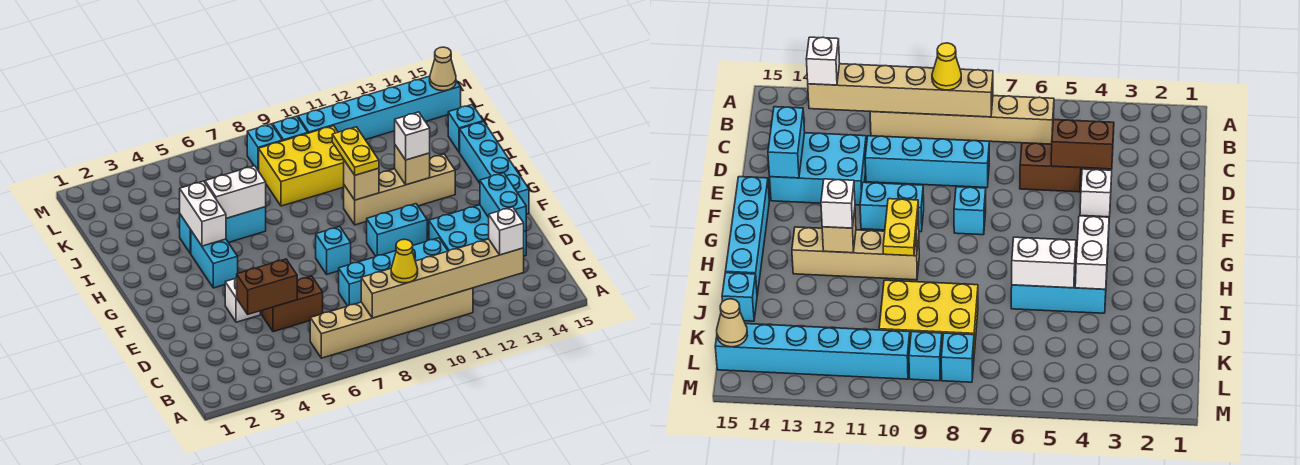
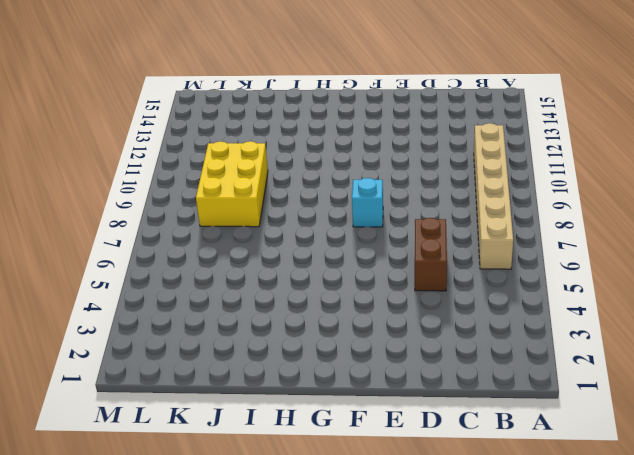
none -> cyan 1x4 brick [339,238,448,306]
none -> cyan 2x3 brick [429,205,526,256]
none -> white 1x1 brick [225,278,260,322]

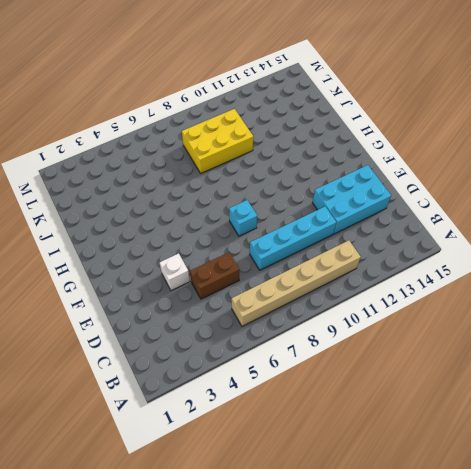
none -> cyan 1x2 brick [367,204,427,256]
none -> cyan 1x4 brick [460,122,529,214]
none -> cyan 1x2 brick [191,231,238,288]

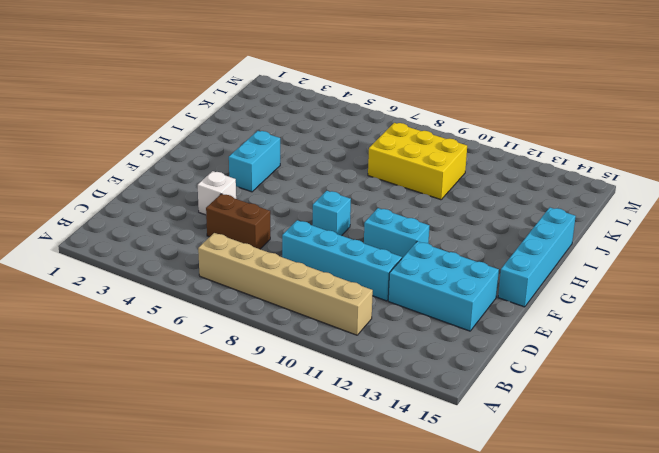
none -> tan 1x4 brick [344,154,455,225]
none -> cyan 1x3 brick [180,207,266,254]
none -> cyan 1x1 brick [448,105,483,152]

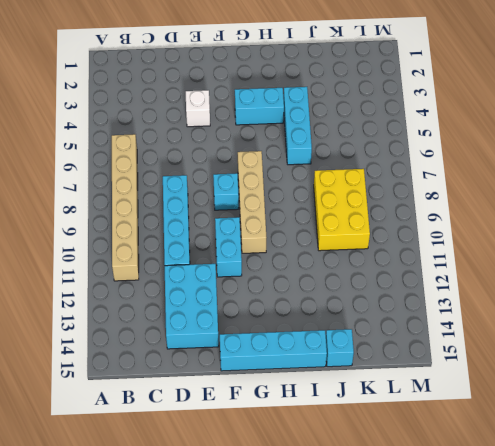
tan 1x4 brick [238,151,266,253] -> tan 1x4 brick moved to [344,154,455,225]
none -> brown 1x2 brick [262,276,323,332]
none -> cyan 1x1 brick [247,124,282,171]
none -> cyan 1x1 brick [273,116,308,141]

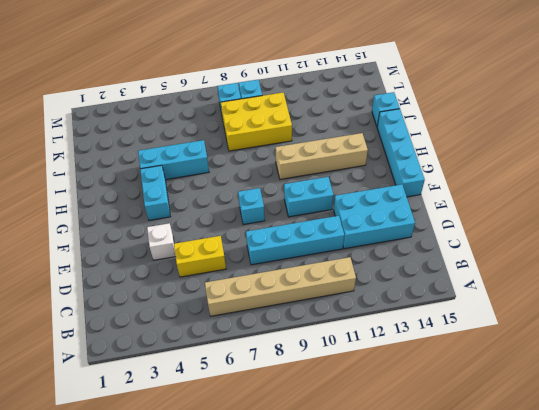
yellow 1x2 brick [174,236,226,277] -> brown 1x2 brick [262,276,323,332]
none -> cyan 1x6 brick [298,76,461,140]
none -> tan 1x6 brick [361,239,524,318]
none -> brown 1x2 brick [237,259,297,314]

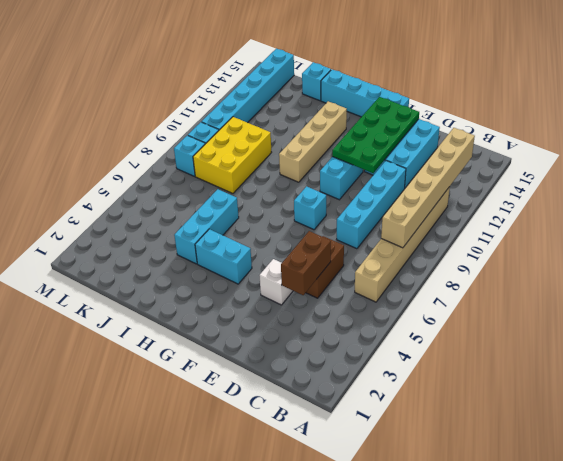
green 2x4 plate [332,97,419,173] -> cyan 1x2 brick [480,173,526,231]
none -> white 1x2 brick [180,181,226,246]
none -> tan 1x1 brick [344,160,379,200]
none -> tan 1x1 brick [395,145,430,185]

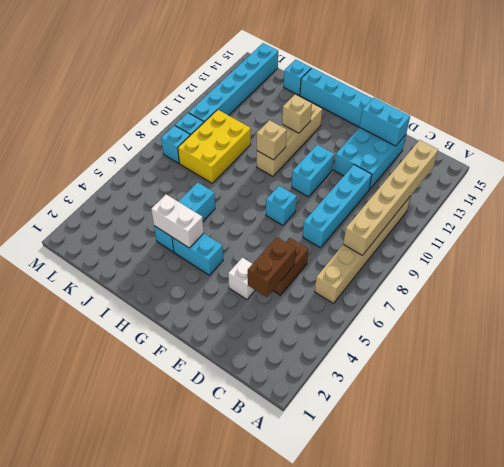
none -> white 1x2 brick [205,166,266,218]
none -> tan 1x1 cone [430,47,456,91]
none -> yellow 1x1 cone [391,239,418,283]

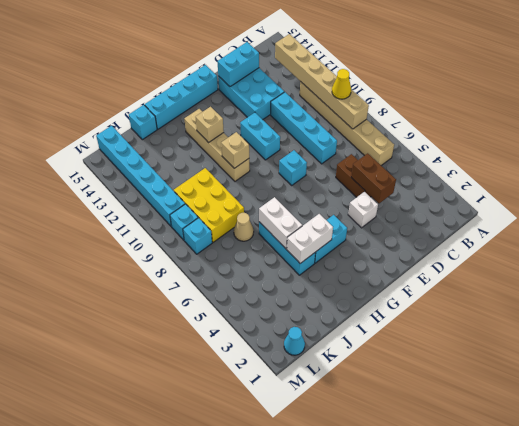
tan 1x1 cone [234,213,254,241] -> tan 1x1 cone moved to [430,47,456,91]
cyan 1x1 cone [284,327,305,355] -> none
none -> white 1x1 brick [489,207,524,255]
none -> yellow 1x2 plate [332,127,379,175]
none -> white 1x1 brick [395,112,430,160]

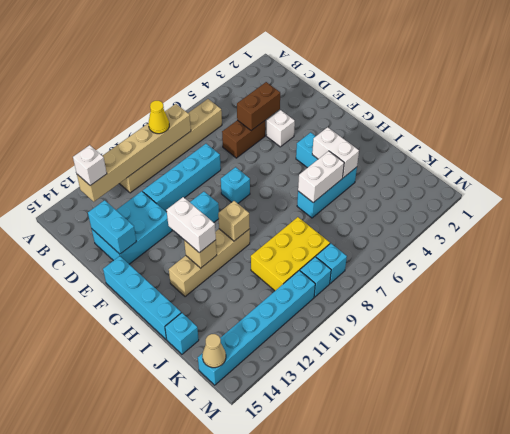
white 1x2 brick [167,197,216,253] -> white 1x1 brick [395,112,430,160]
none -> yellow 1x2 plate [332,127,379,175]

